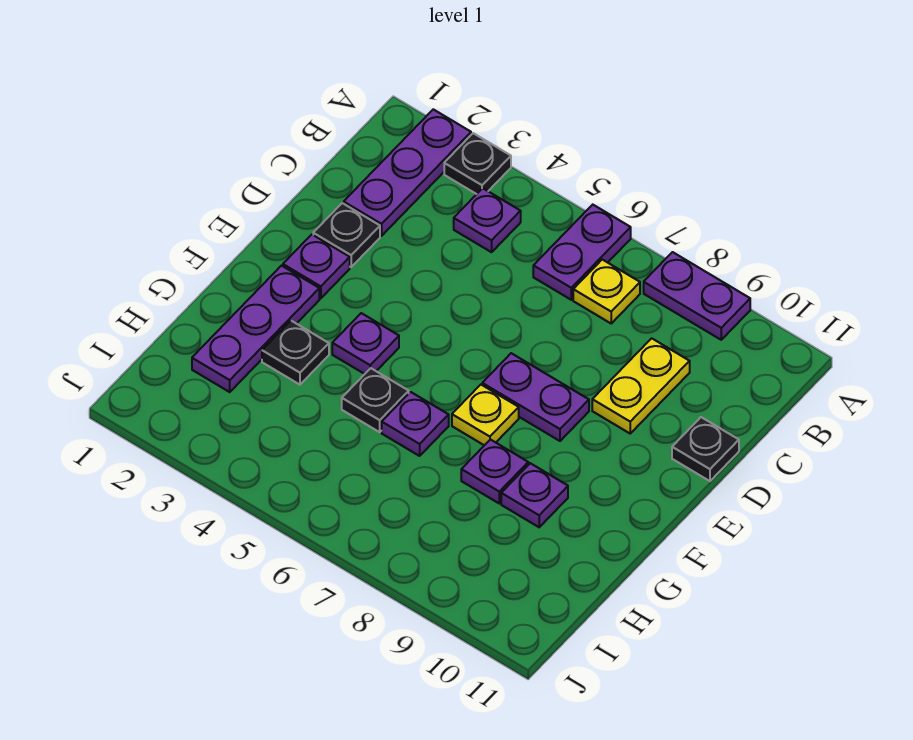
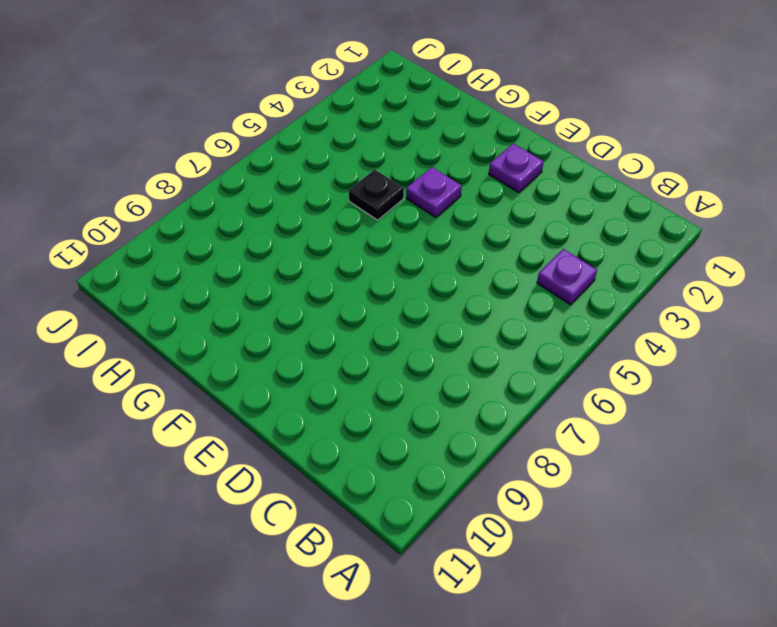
none -> purple 1x3 plate [344,109,471,236]
none -> black 1x1 plate [444,133,511,194]
none -> purple 1x2 plate [533,205,631,300]

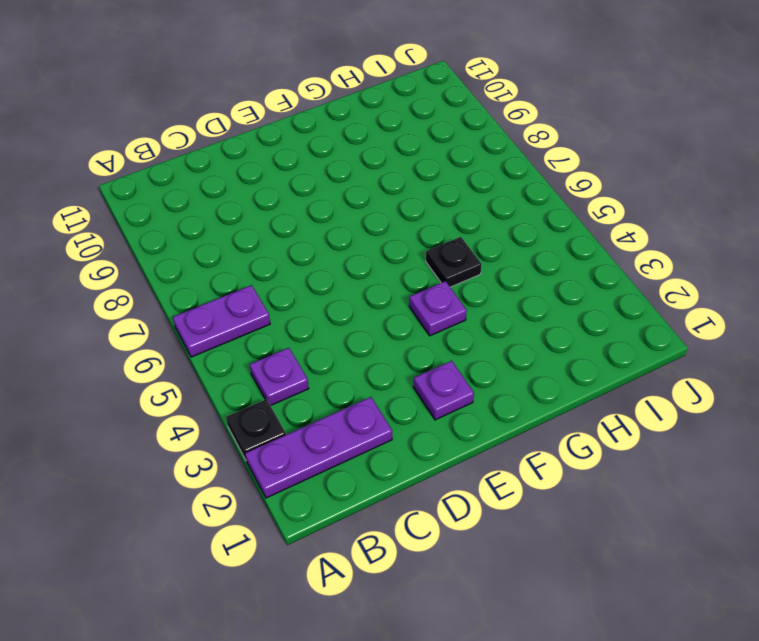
none -> purple 1x2 plate [644,252,750,340]
none -> yellow 1x1 plate [573,260,640,323]
none -> yellow 1x2 plate [592,338,690,433]

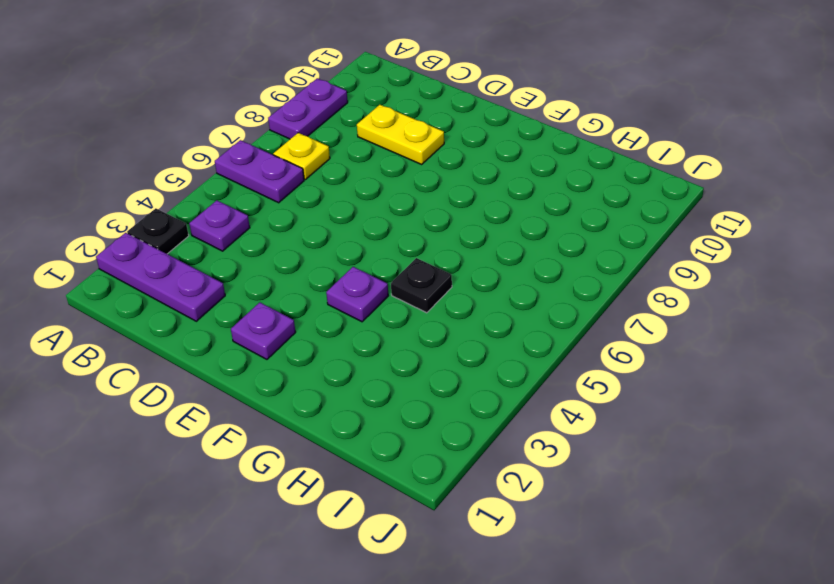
none -> black 1x1 plate [313,203,380,267]
none -> black 1x1 plate [672,417,739,481]
none -> purple 1x2 plate [482,353,589,441]

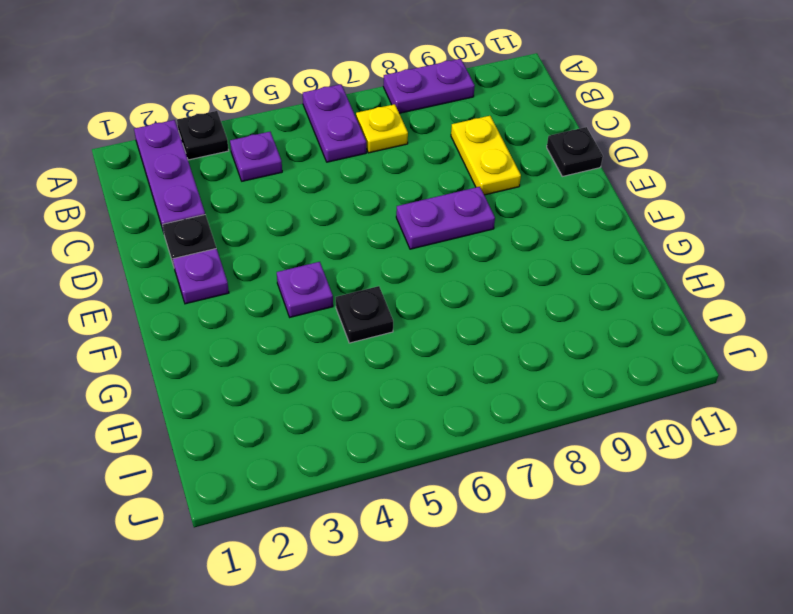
none -> purple 1x3 plate [192,266,319,392]
none -> yellow 1x1 plate [452,385,519,445]
none -> black 1x1 plate [262,321,329,385]

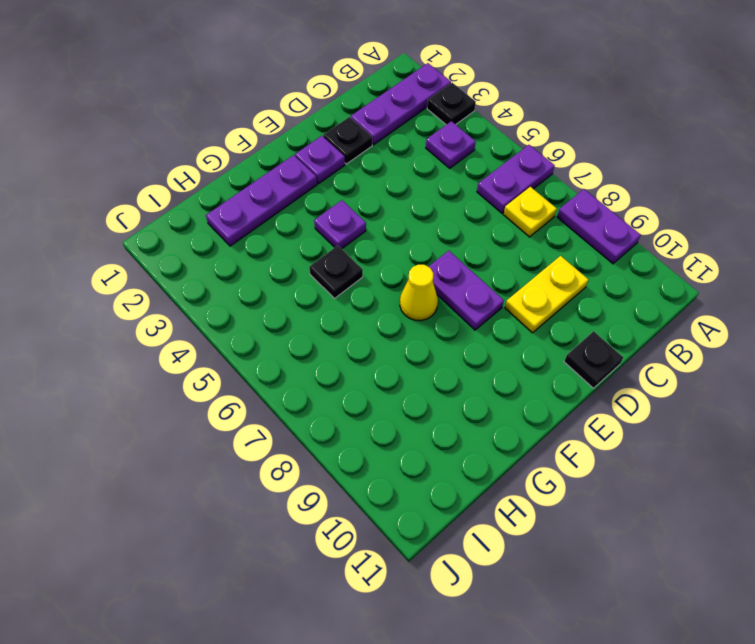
yellow 1x1 cone [400,265,438,321] -> yellow 1x1 plate [452,385,519,445]
none -> black 1x1 plate [262,321,329,385]
none -> purple 1x1 plate [382,392,449,456]
none -> purple 1x1 plate [461,440,528,503]

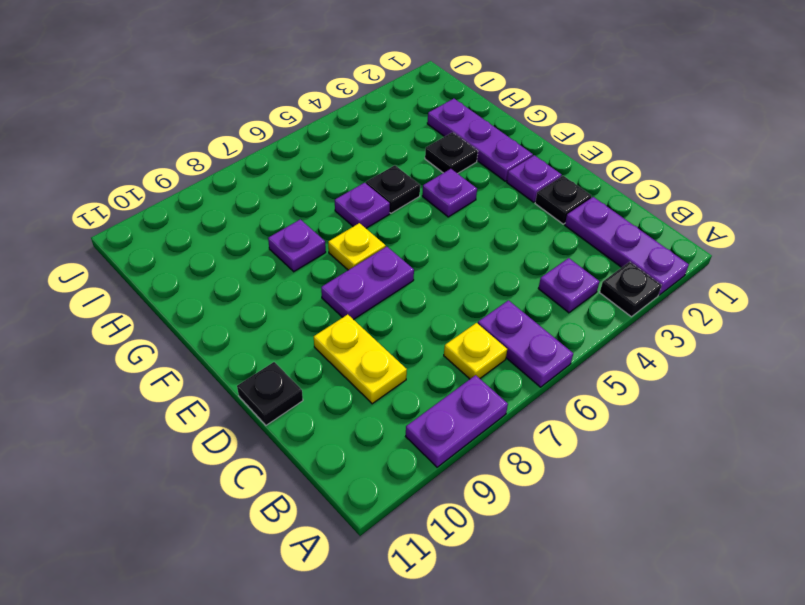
none -> purple 1x1 plate [501,463,568,527]

